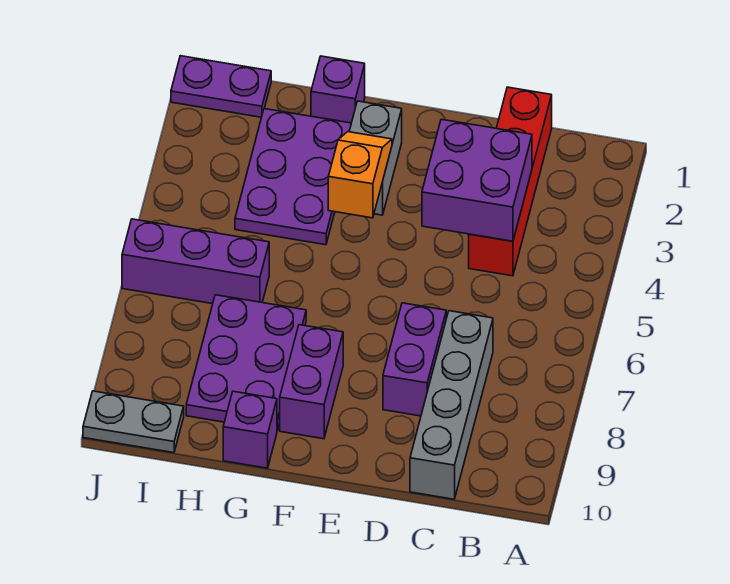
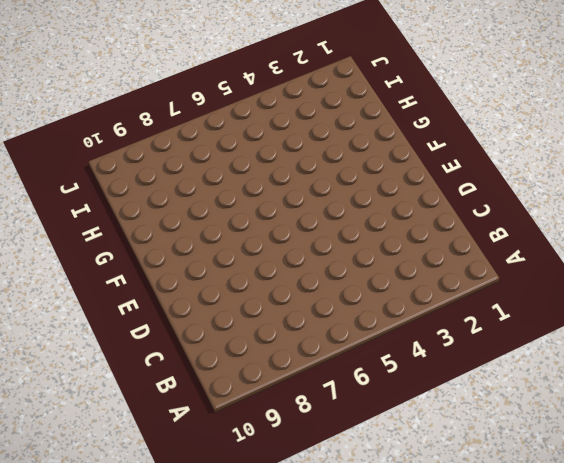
none -> red 1x4 brick [469,87,552,276]
none -> grey 1x4 brick [410,311,493,499]
none -> purple 1x2 brick [383,303,446,416]

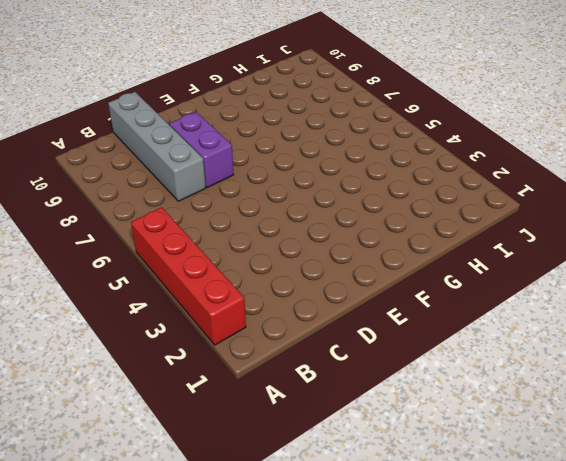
red 1x4 brick [131,207,246,345] -> red 1x4 brick moved to [469,87,552,276]
none -> grey 1x2 brick [349,101,402,215]
none -> purple 1x2 brick [280,325,343,439]
none -> purple 1x1 brick [311,56,365,123]

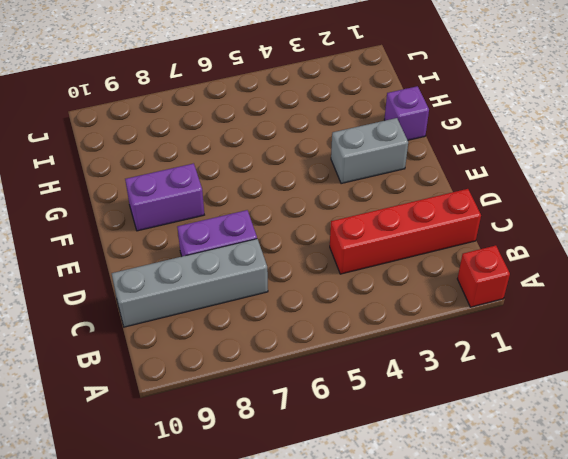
red 1x1 brick [457,245,510,307] -> none
none -> purple 2x3 plate [235,109,351,245]
none -> purple 2x3 plate [186,295,306,431]
none -> purple 1x1 brick [223,391,277,468]

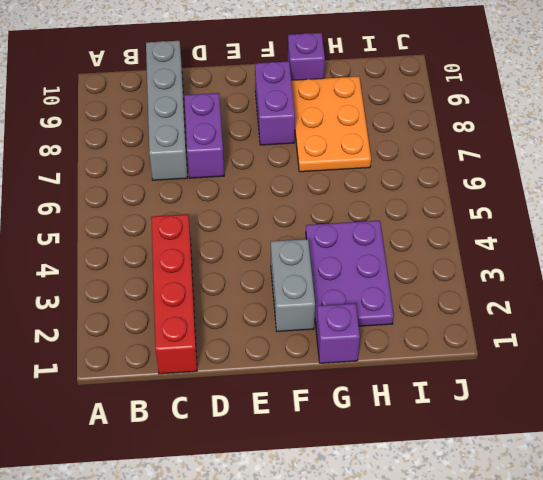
orange 2x3 plate [291,76,371,172] -> purple 2x3 plate [186,295,306,431]
none -> purple 1x3 brick [122,219,269,304]
none -> purple 1x2 plate [171,56,271,117]
none -> grey 1x2 plate [83,391,184,453]

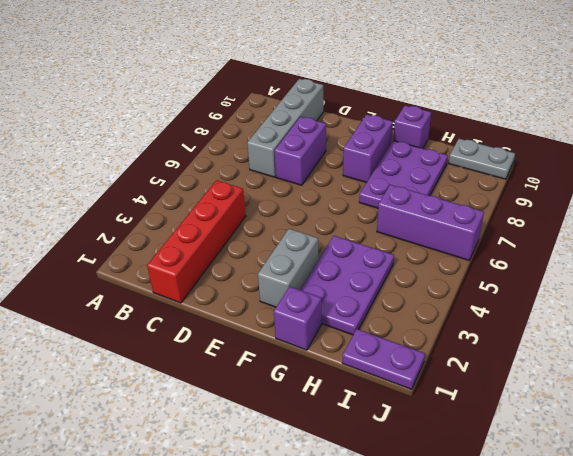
none -> purple 2x2 brick [422,119,532,241]
none -> orange 1x2 slope [328,132,392,218]

